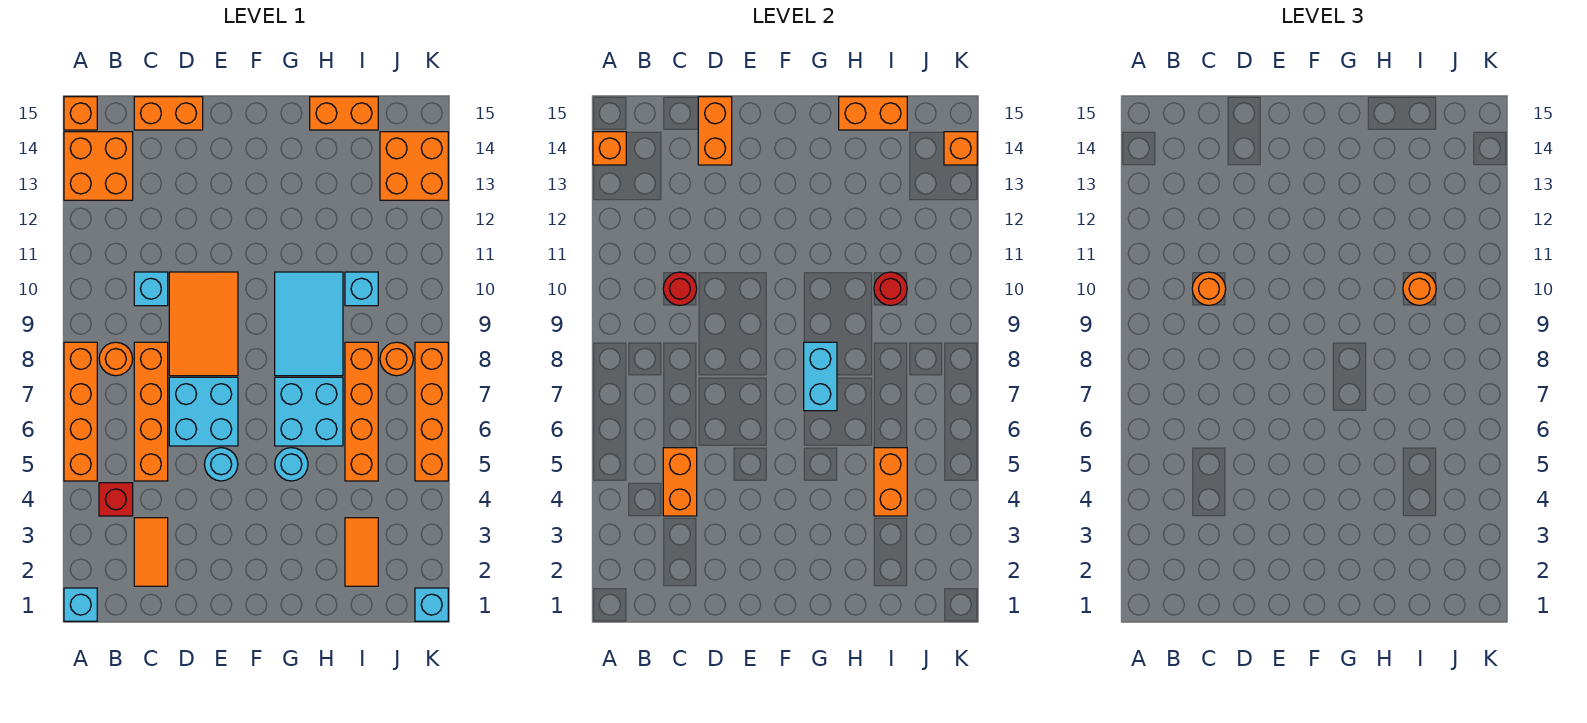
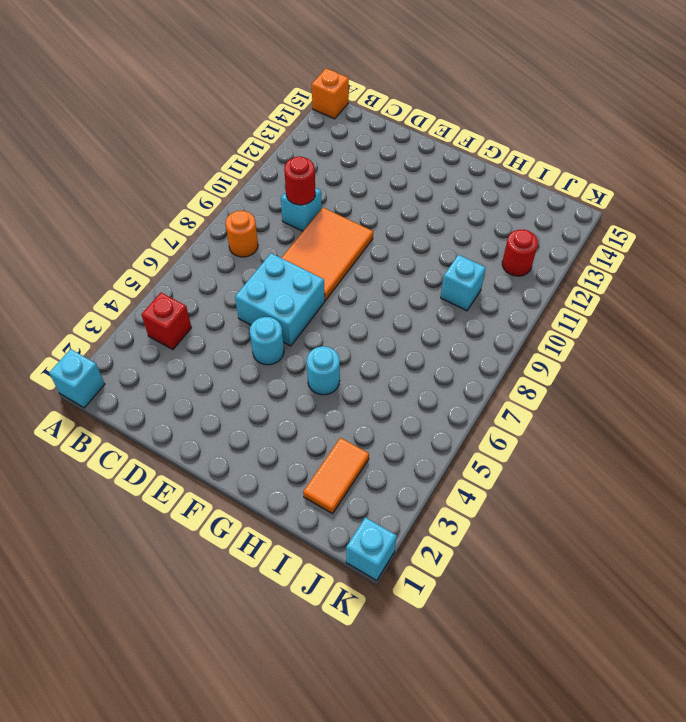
red 1x1 round brick [502,230,538,276] -> red 1x1 round brick moved to [874,272,907,305]
none -> orange 1x4 brick [64,342,97,481]
none -> orange 2x2 brick [64,132,133,200]
none -> orange 1x2 tile [134,518,168,586]
none -> orange 1x4 brick [134,342,168,481]

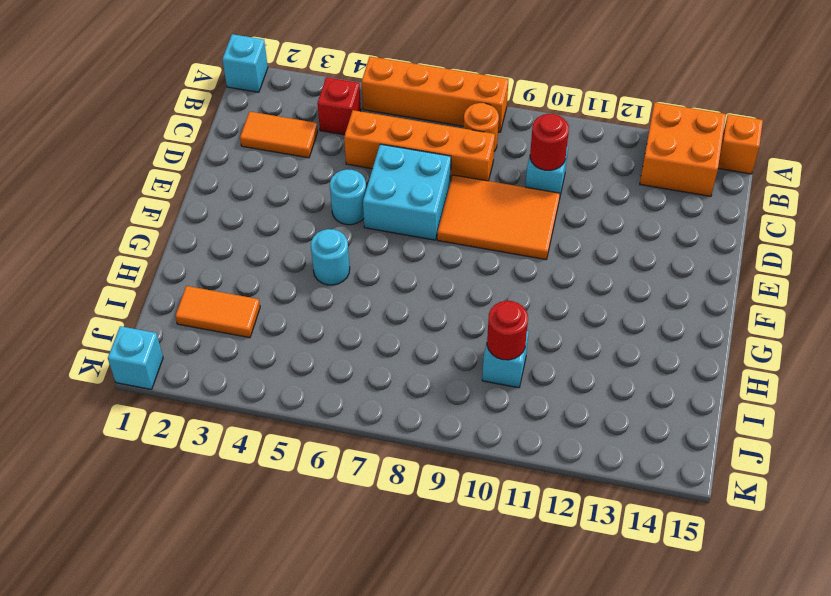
none -> orange 1x2 brick [134,97,203,130]
none -> cyan 2x2 brick [275,377,343,446]
none -> cyan 2x3 tile [275,272,343,376]
none -> orange 1x2 brick [310,97,378,130]

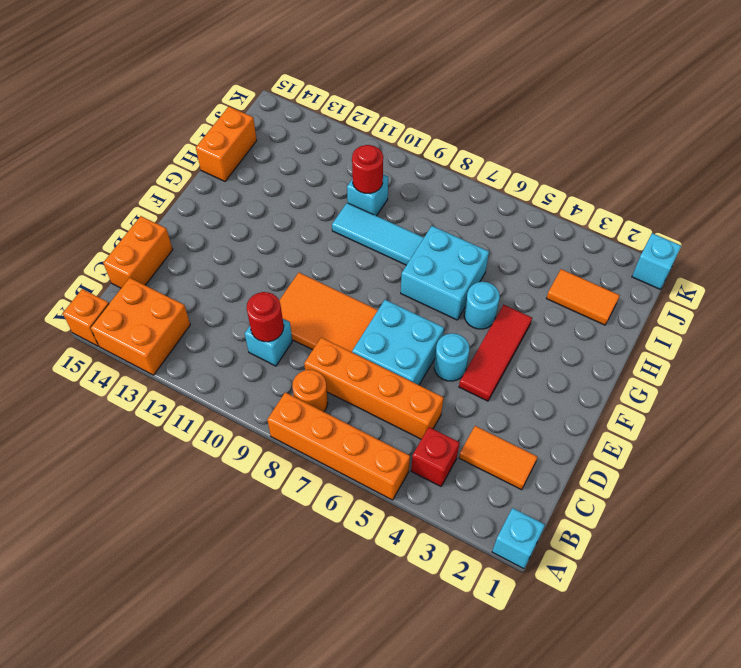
red 1x3 tile [459,305,532,401] -> none
cyan 1x3 tile [332,203,424,265] -> cyan 2x3 tile [275,272,343,376]
none -> orange 1x4 brick [345,342,378,481]
none -> orange 1x1 round brick [380,342,413,376]
none -> orange 2x2 brick [380,132,448,200]
none -> orange 1x4 brick [415,342,448,481]

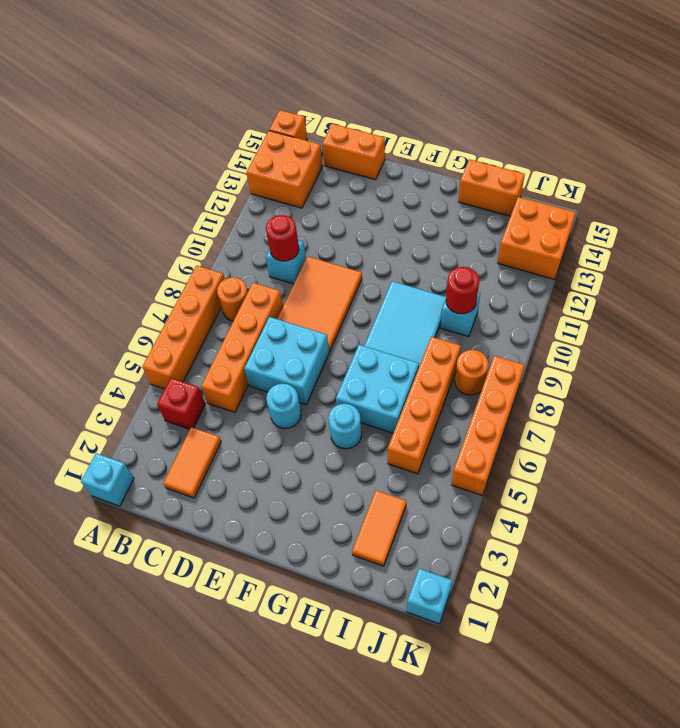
none -> orange 1x1 brick [593,132,626,165]
none -> orange 1x2 brick [663,448,697,516]
none -> orange 1x2 brick [698,97,732,165]
none -> cyan 1x2 brick [804,342,837,411]

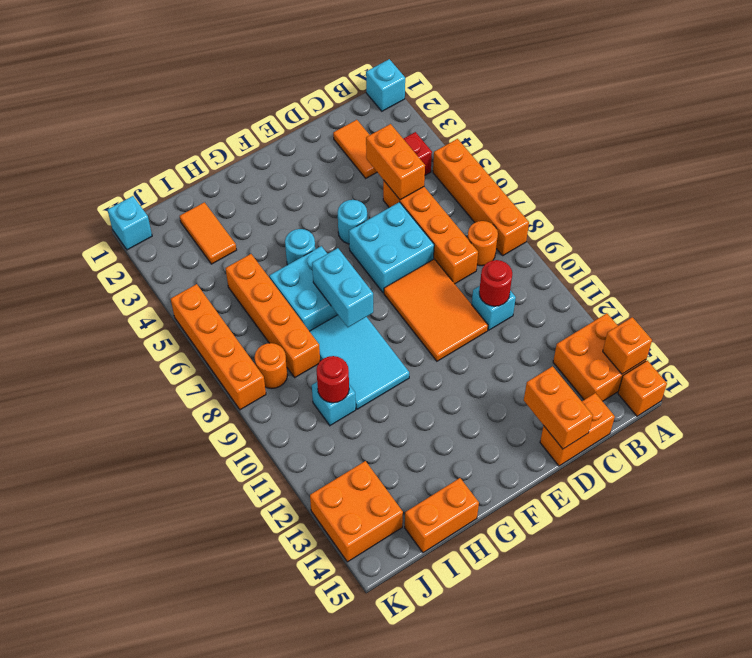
none -> orange 1x2 brick [839,97,907,130]
none -> orange 1x2 brick [874,448,907,516]
none -> orange 1x1 brick [944,132,977,165]
none -> orange 1x1 round brick [1192,272,1226,305]

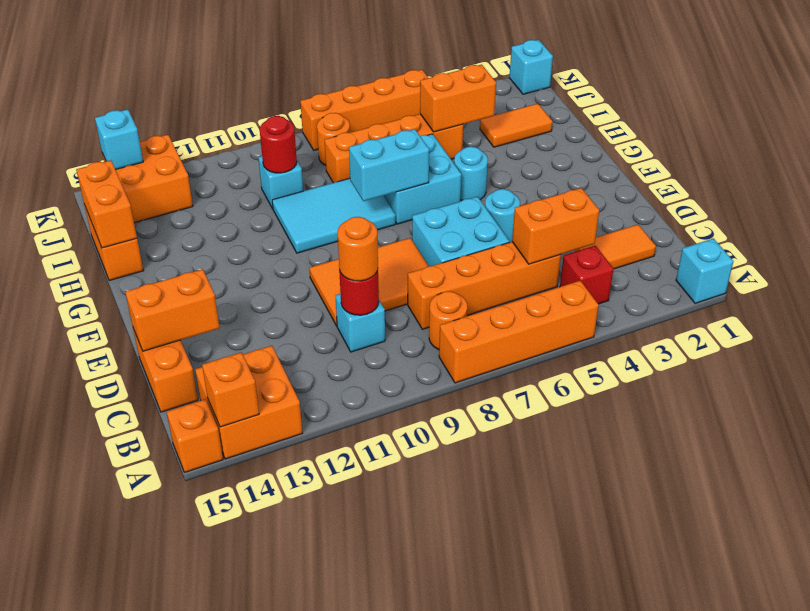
cyan 1x1 brick [95,109,143,170] -> orange 1x1 brick [944,132,977,165]
none -> orange 1x1 round brick [1403,272,1436,305]

